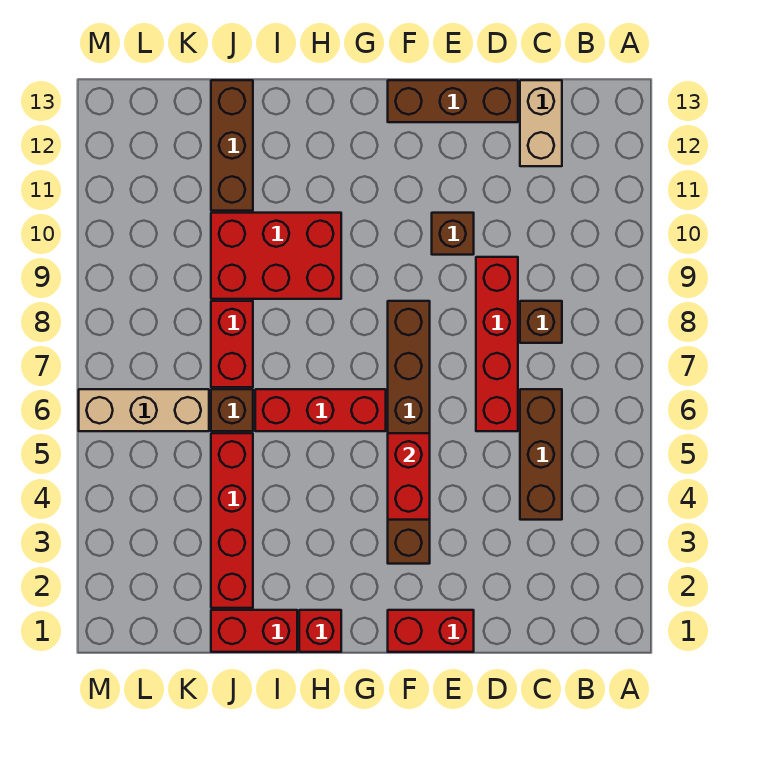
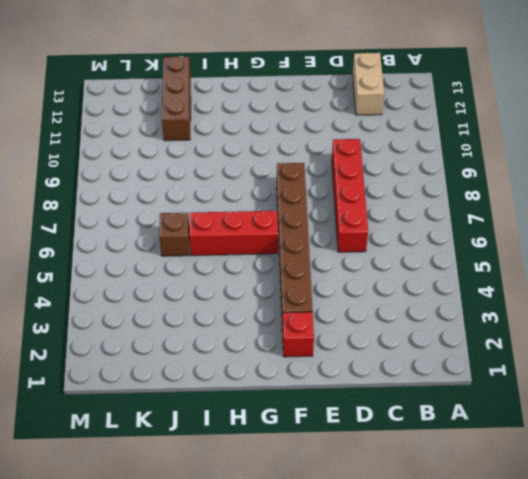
red 1x1 brick [282,312,314,357] -> red 1x1 brick moved to [299,610,341,652]
none -> brown 1x3 brick [520,389,562,520]
none -> brown 1x1 brick [520,301,562,343]
none -> brown 1x3 brick [388,80,518,122]

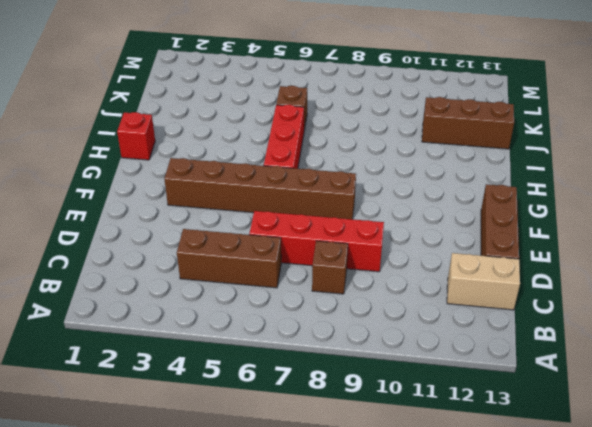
none -> red 1x2 brick [388,610,474,652]
none -> brown 1x1 brick [432,213,474,255]
none -> red 2x3 brick [211,213,341,299]

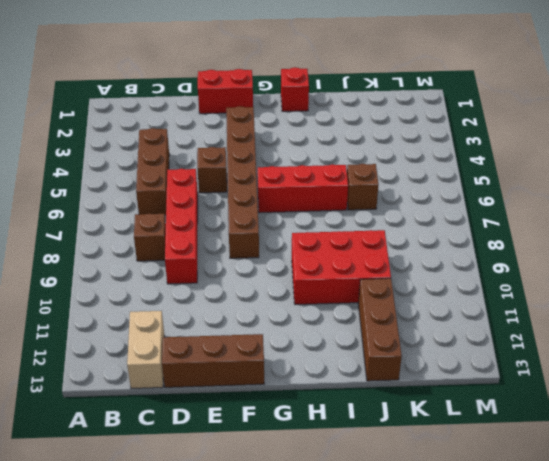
brown 1x1 brick [197,147,227,193] -> brown 1x1 brick moved to [432,213,474,255]
none -> red 1x2 brick [211,610,297,652]
none -> red 1x4 brick [211,433,253,608]
none -> red 1x2 brick [211,301,253,387]

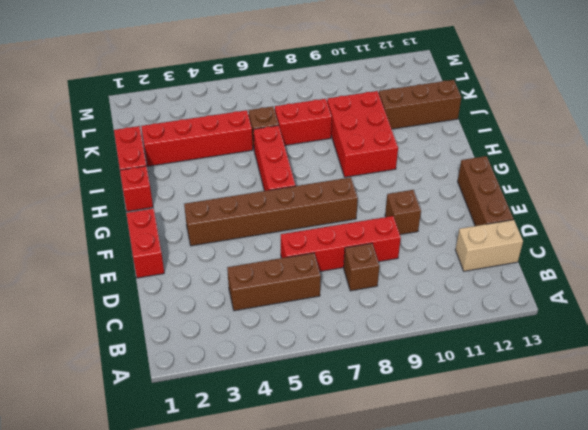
none -> tan 1x3 brick [79,389,209,431]
none -> red 1x2 brick [388,433,430,520]

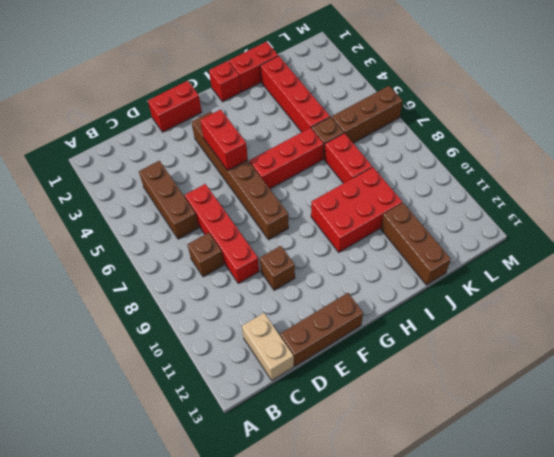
brown 1x3 brick [331,86,403,143] -> tan 1x3 brick [79,389,209,431]

